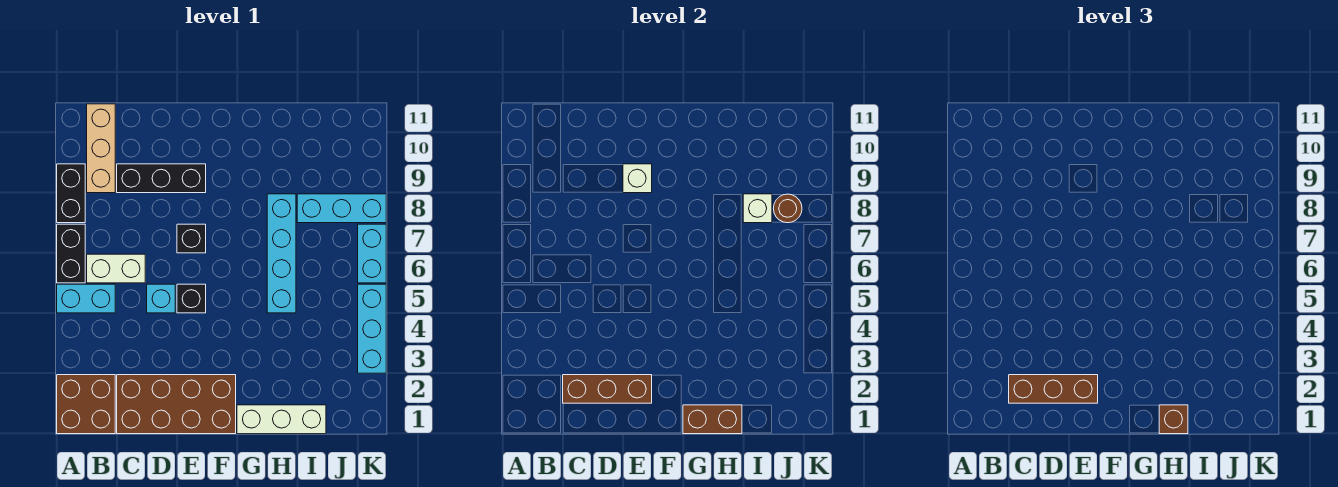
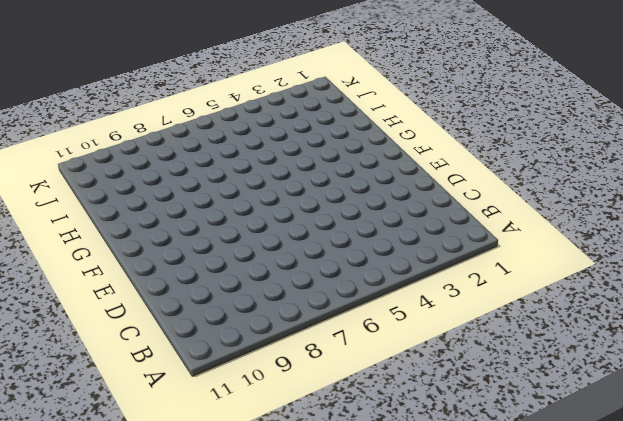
none -> brown 2x2 brick [57,375,115,434]
none -> cyan 1x2 brick [57,284,115,313]
none -> black 1x2 brick [57,224,85,283]

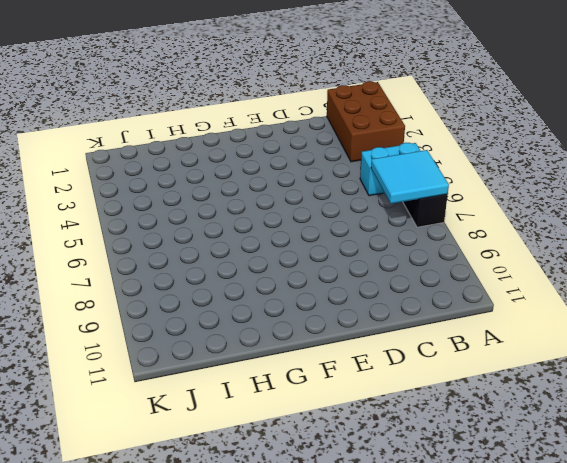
brown 2x3 brick [327,81,405,162] -> brown 2x2 brick [57,375,115,434]
cyan 2x2 tile [371,150,449,204] -> none
none -> black 1x2 brick [57,164,85,223]
none -> white 1x2 brick [87,254,145,283]
none -> tan 1x3 brick [87,104,115,193]

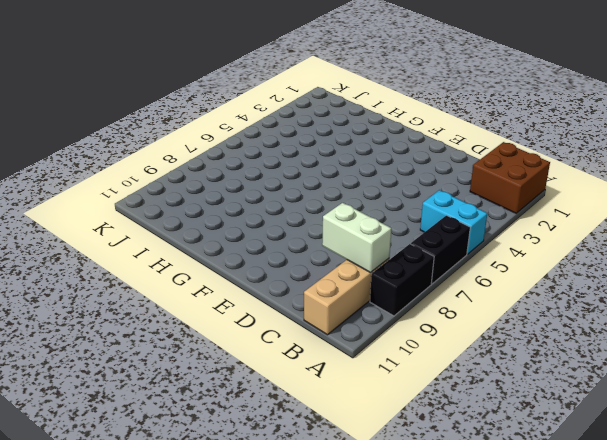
white 1x2 brick [322,203,391,273] -> white 1x2 brick moved to [87,254,145,283]
none -> brown 2x4 brick [117,375,236,434]
none -> black 1x3 brick [117,164,206,193]
none -> cyan 1x1 brick [147,284,175,313]

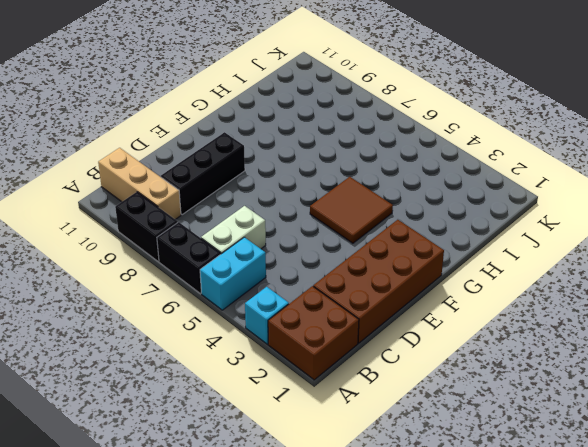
cyan 1x1 brick [245,287,289,344] -> cyan 1x1 brick moved to [147,284,175,313]
brown 2x2 tile [310,177,393,243] -> none
none -> black 1x1 brick [177,284,206,313]
none -> black 1x1 brick [177,224,206,253]
none -> white 1x3 brick [237,405,326,434]

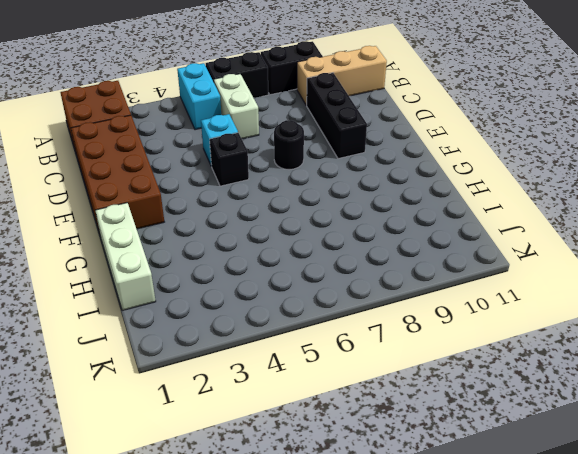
black 1x1 round brick [274,120,304,170] -> black 1x1 brick [177,224,206,253]
none -> cyan 1x4 brick [267,194,296,313]
none -> cyan 1x3 brick [297,194,386,223]
none -> cyan 1x3 brick [358,284,386,373]

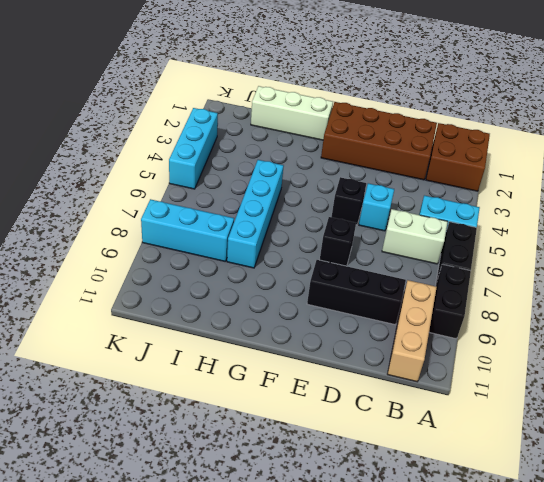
none -> cyan 1x2 brick [358,224,386,283]
none -> brown 1x3 brick [563,375,652,403]
none -> white 1x1 brick [623,164,652,193]

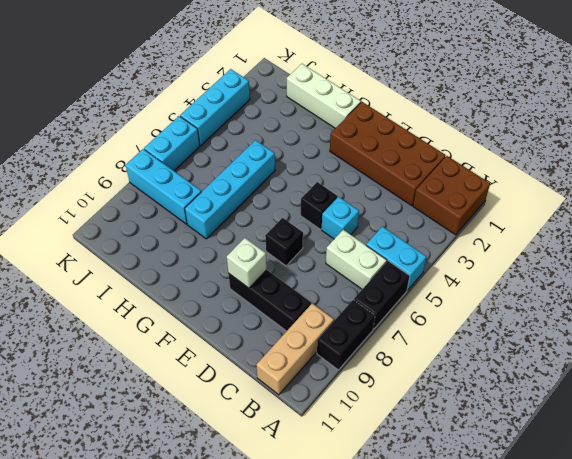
none -> brown 1x3 brick [563,375,652,403]
none -> brown 1x2 brick [683,405,742,434]
none -> white 1x1 brick [743,194,772,223]

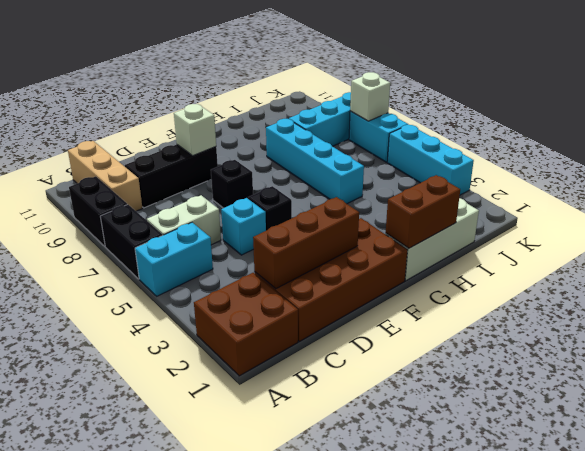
white 1x1 brick [350,72,390,121] -> white 1x1 brick moved to [743,194,772,223]
none -> brown 1x1 round brick [773,194,802,223]
none -> brown 1x3 brick [1009,375,1098,403]
none -> brown 1x1 brick [1159,405,1188,434]

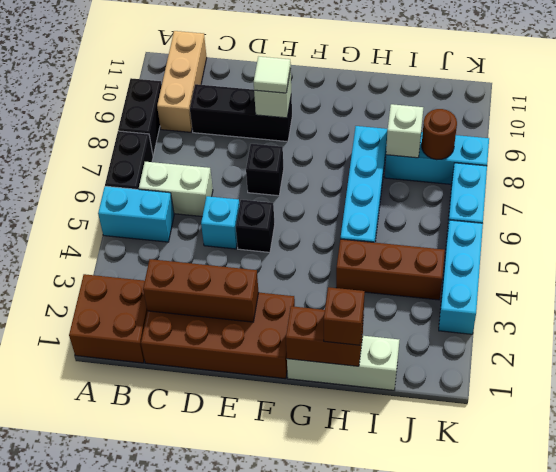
white 1x1 tile [254,57,291,93] -> none
brown 1x3 brick [336,239,445,300] -> brown 1x3 brick moved to [1009,375,1098,403]

